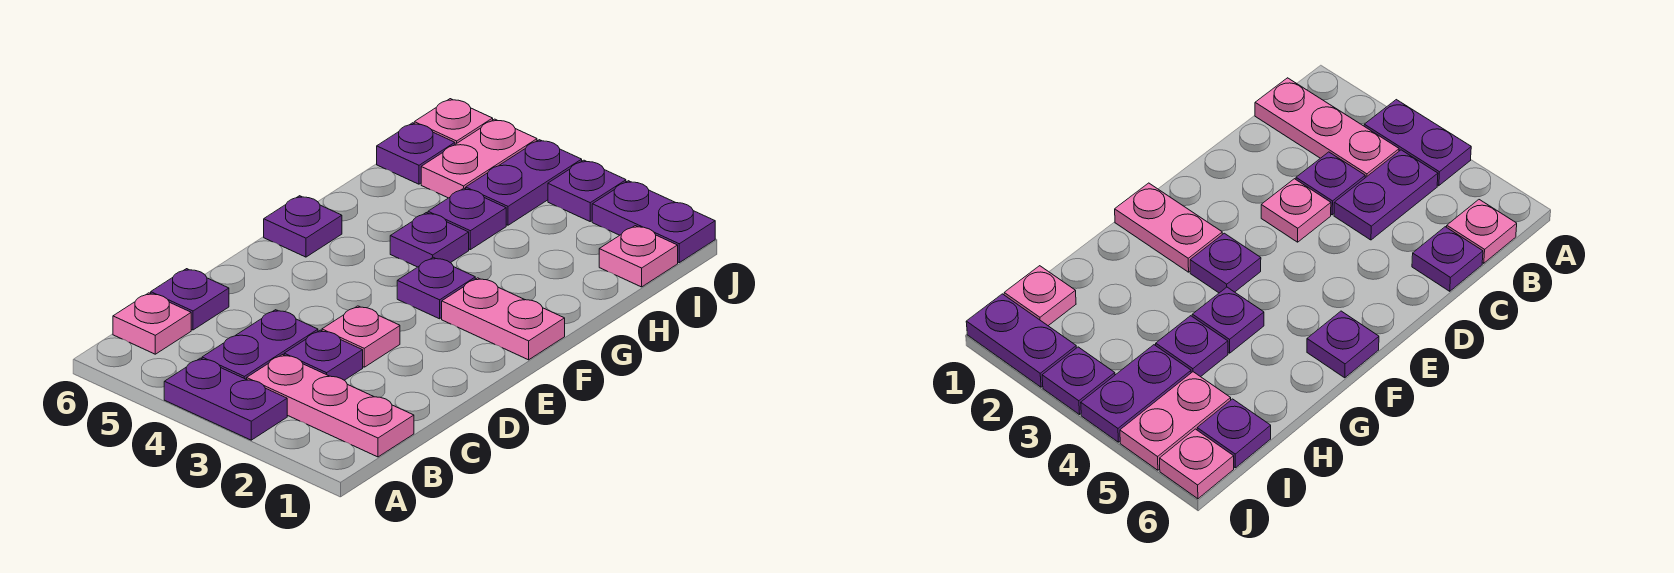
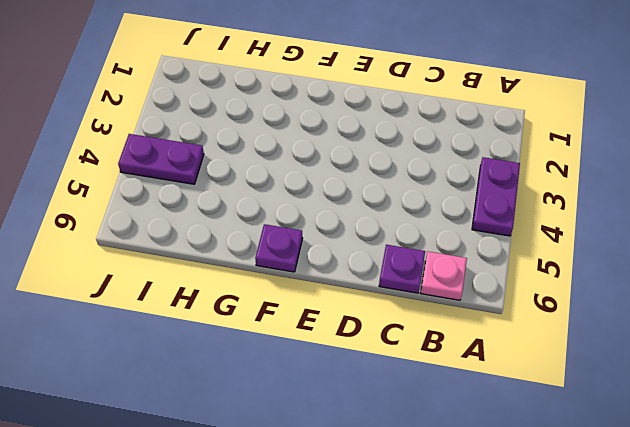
none -> pink 1x3 plate [247,355,414,457]
none -> purple 1x2 plate [202,310,318,379]
none -> purple 1x1 plate [284,330,363,380]

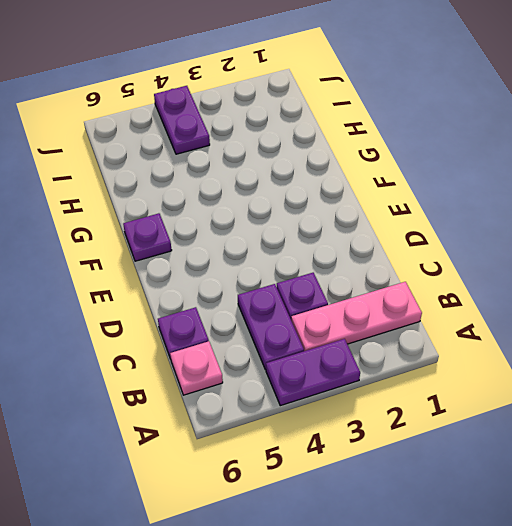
none -> pink 1x1 plate [322,306,400,367]
none -> pink 1x2 plate [442,278,565,360]
none -> purple 1x1 plate [397,257,475,319]

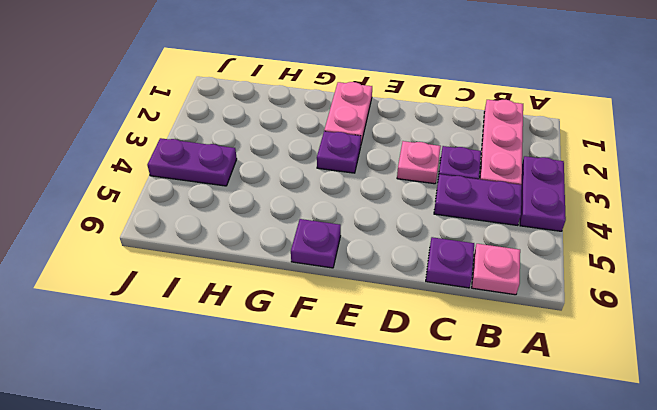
none -> purple 1x1 plate [390,213,469,267]
none -> purple 1x1 plate [428,188,506,250]
none -> pink 1x1 plate [599,226,678,287]

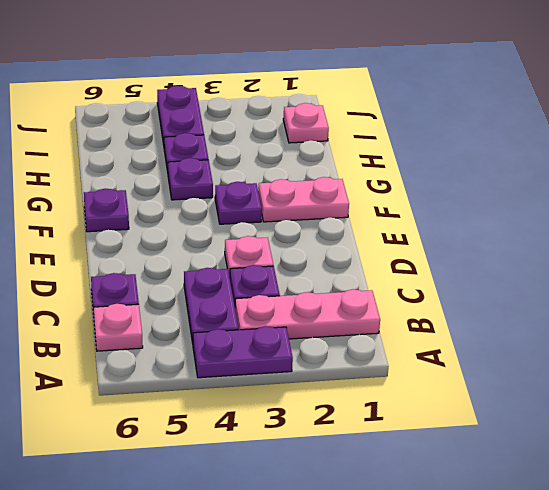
none -> pink 1x2 plate [421,119,537,198]
none -> purple 1x1 plate [377,123,455,184]
none -> purple 1x2 plate [592,181,715,263]

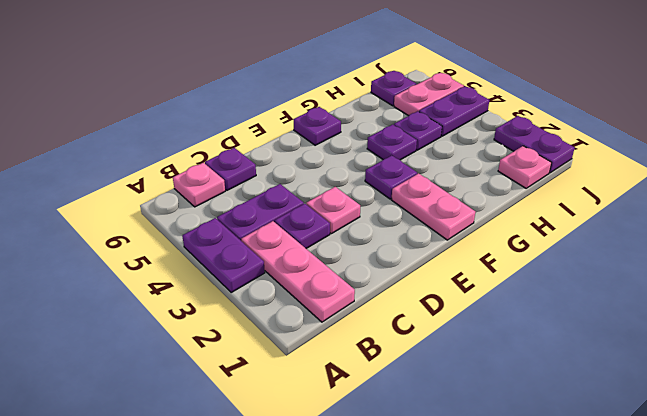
none -> purple 1x1 plate [548,160,626,221]
none -> pink 1x1 plate [414,99,493,144]

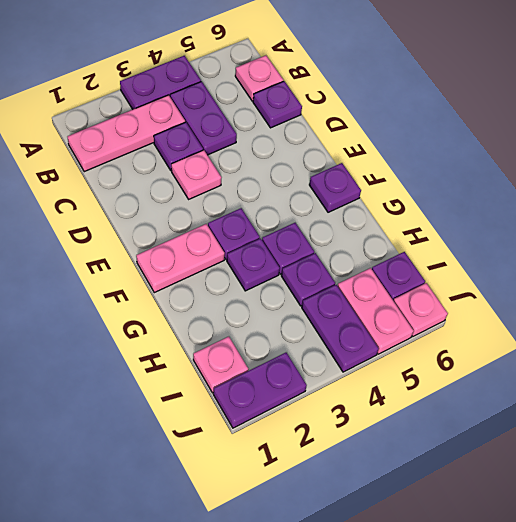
purple 1x1 plate [227,238,280,291] -> purple 1x1 plate moved to [548,160,626,221]

